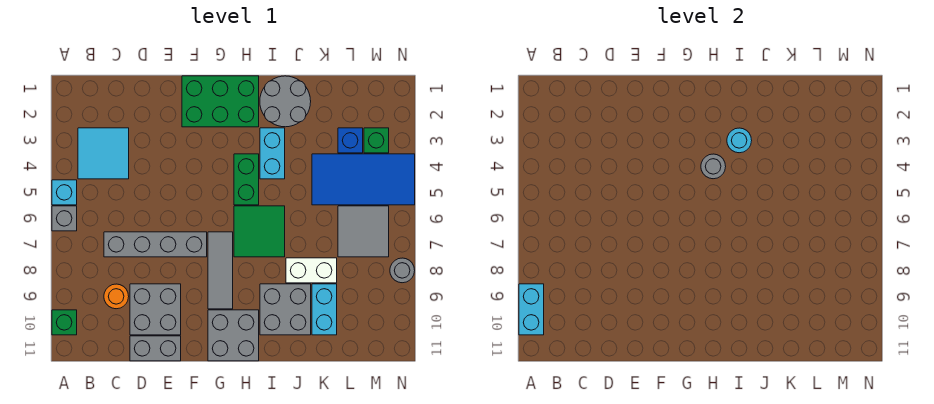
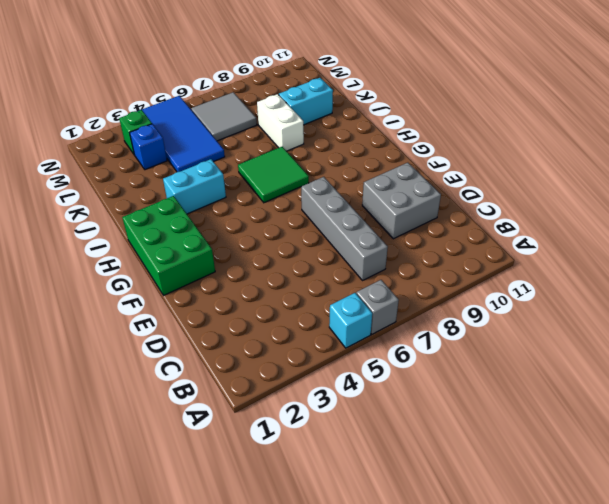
none -> green 1x1 brick [52,310,77,335]
none -> cyan 2x2 tile [78,128,129,179]
none -> orange 1x1 round brick [104,284,129,309]

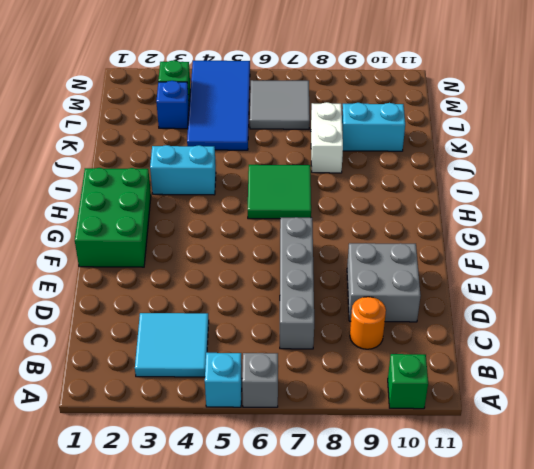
none -> grey 1x2 brick [130,336,181,361]
none -> grey 1x3 tile [208,232,233,309]
none -> grey 2x2 brick [208,310,259,361]

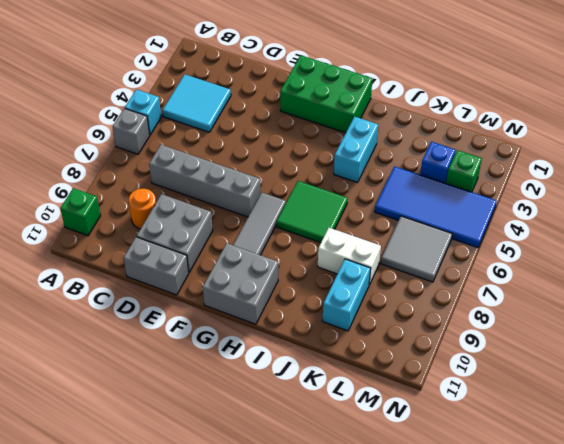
none -> green 1x2 brick [234,154,259,205]
none -> grey 2x2 round brick [260,76,311,127]
none -> grey 2x2 brick [260,284,311,335]

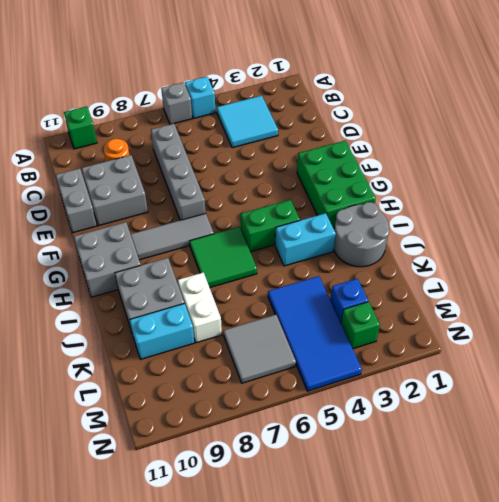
none -> grey 1x1 round brick [390,258,415,283]
none -> cyan 1x2 brick [519,284,544,335]
none -> grey 1x1 round brick [701,154,726,179]

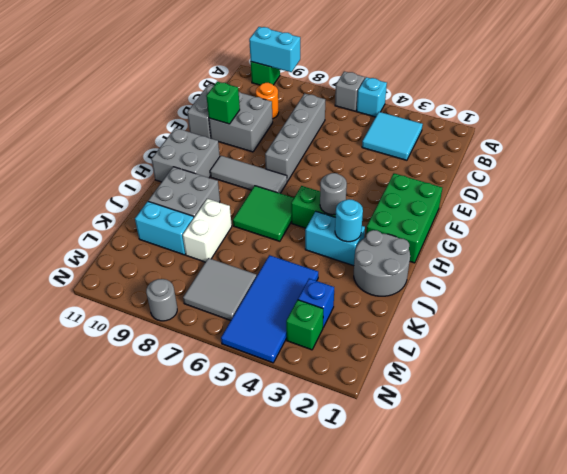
green 1x1 brick [206,82,240,124] -> none

